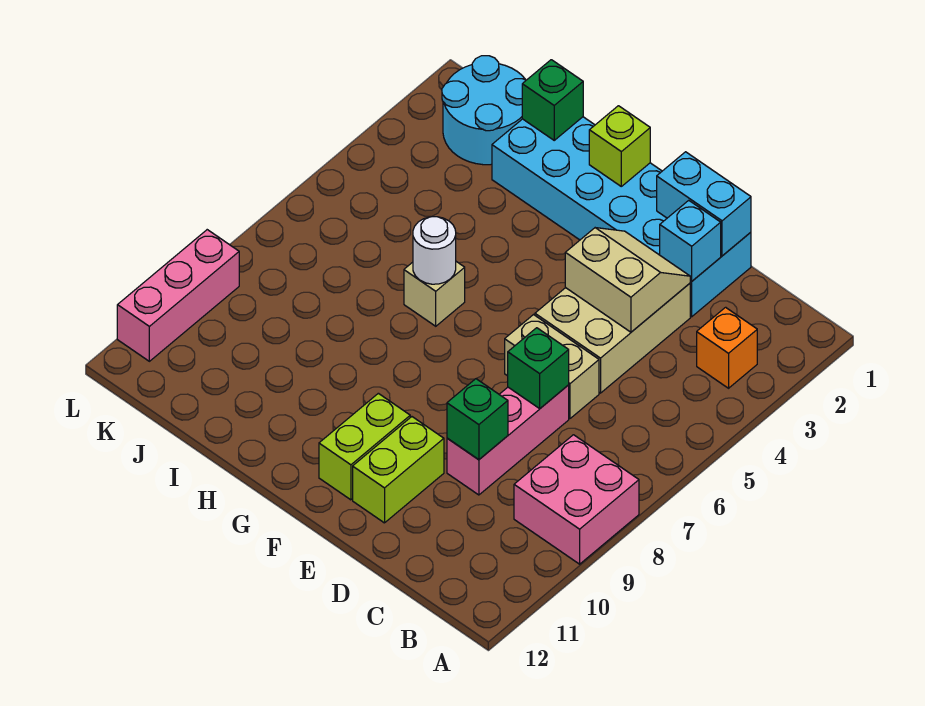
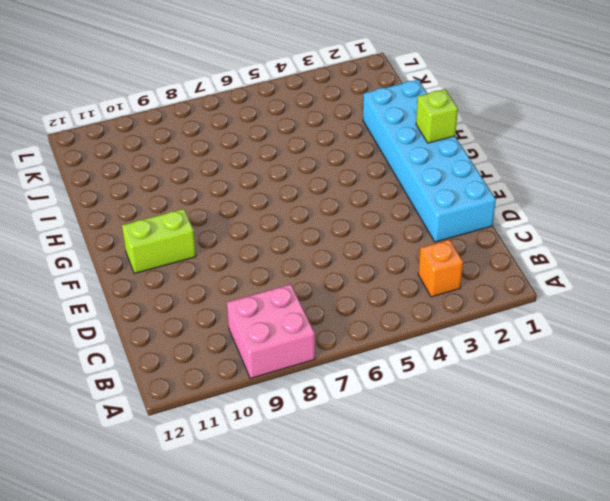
none -> tan 2x3 brick [535,283,690,393]
none -> tan 1x2 brick [505,315,599,418]
none -> pink 1x3 brick [447,385,569,495]

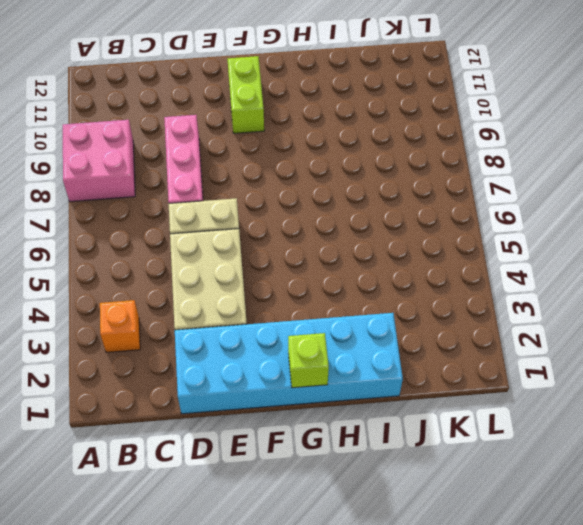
none -> lime 1x2 brick [353,417,444,523]
none -> tan 1x1 brick [404,262,465,326]
none -> cyan 2x2 round brick [442,56,526,165]

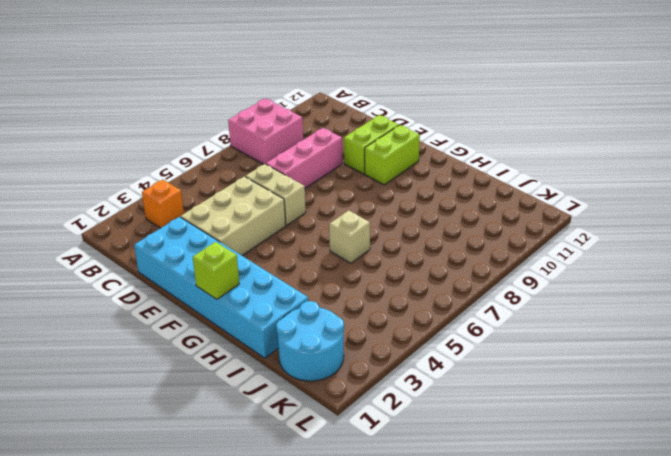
none -> pink 1x3 brick [117,230,239,361]
none -> cyan 1x2 brick [657,152,751,256]
none -> cyan 1x1 brick [660,200,721,281]

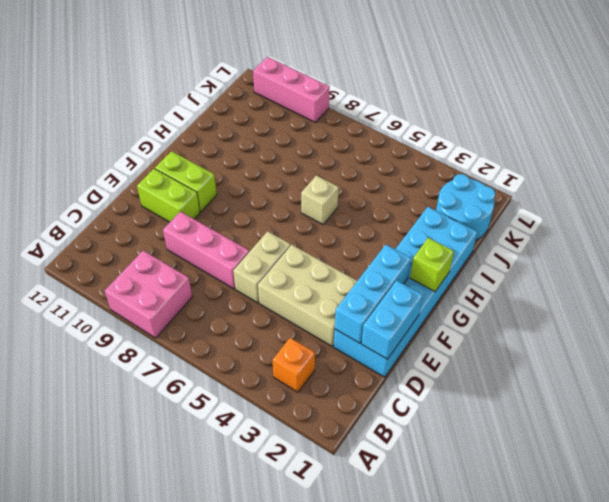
cyan 1x3 brick [335,245,411,343] -> cyan 1x1 brick [660,200,721,281]
none -> tan 2x2 slope [565,228,690,332]
none -> green 1x1 brick [508,328,569,408]
none -> green 1x1 brick [447,379,508,460]

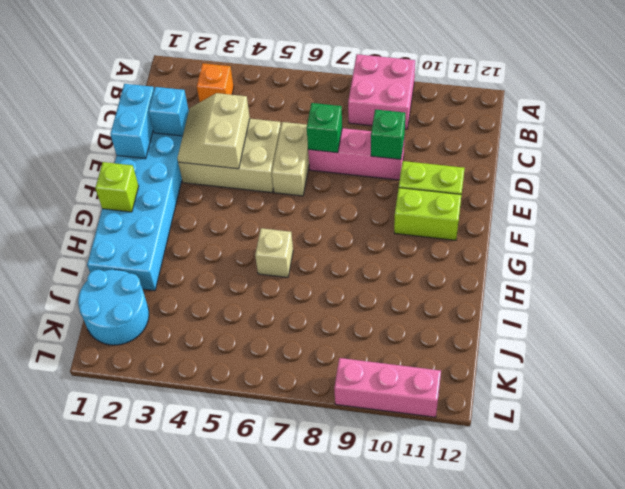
none -> white 1x1 round brick [413,217,456,284]
none -> green 1x1 brick [522,60,583,140]

